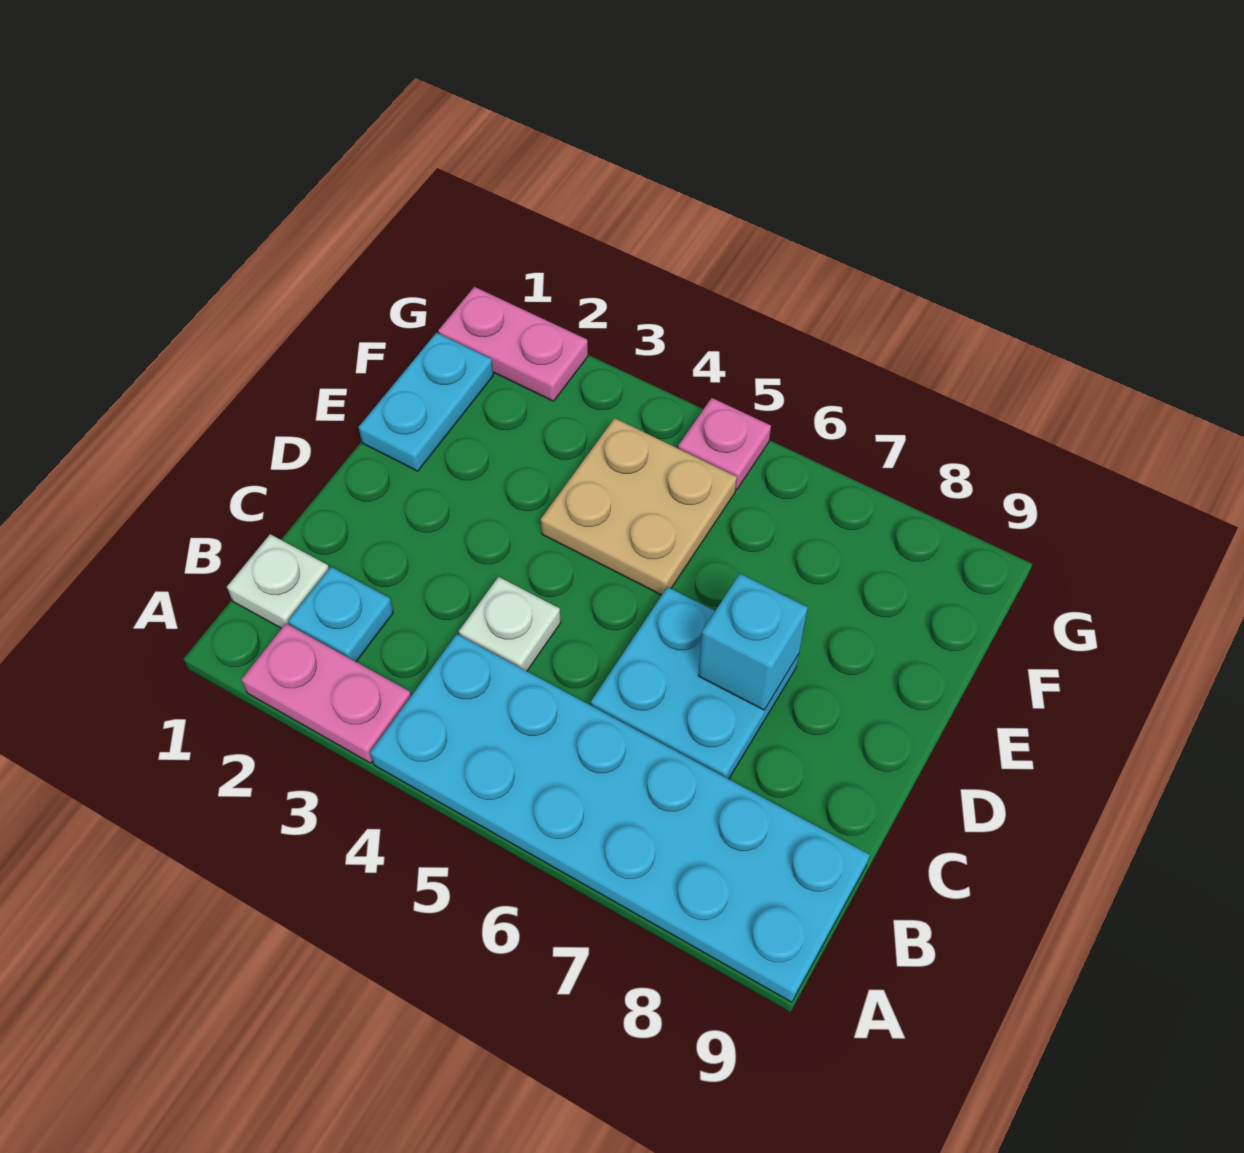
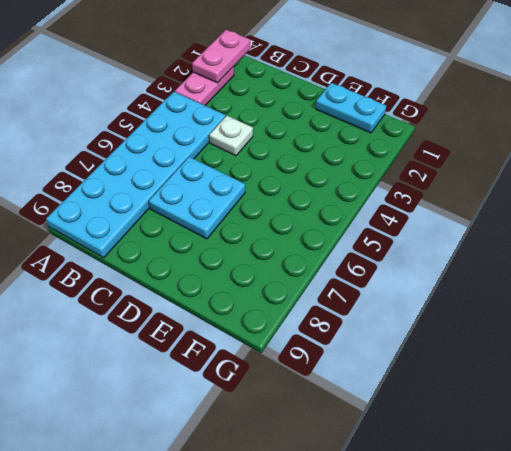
pink 1x2 plate [192,30,250,83] -> pink 1x2 plate moved to [438,287,588,401]
none -> white 1x1 plate [227,534,329,628]
none -> cyan 1x1 plate [288,567,393,662]

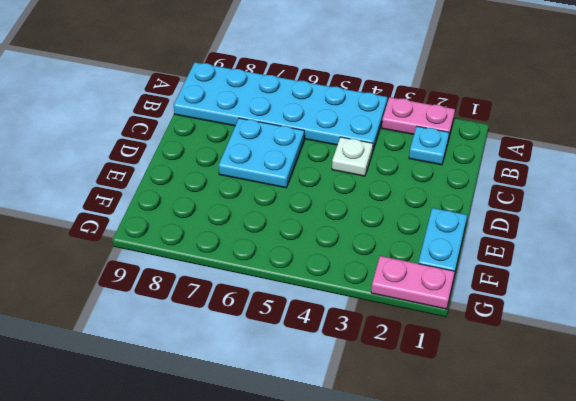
none -> white 1x1 plate [227,534,329,628]
none -> tan 2x2 plate [541,418,737,595]

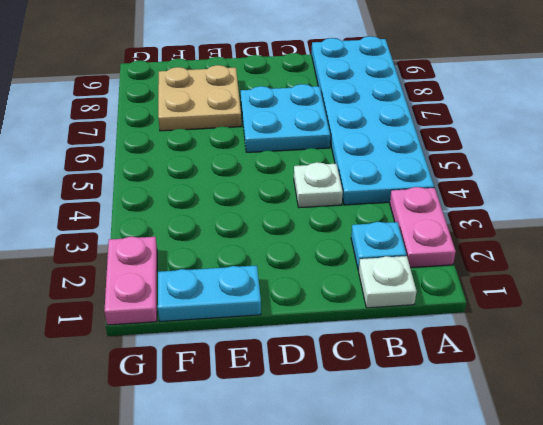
tan 2x2 plate [158,65,241,131] -> tan 2x2 plate moved to [541,418,737,595]
none -> pink 1x1 plate [678,398,771,490]
none -> cyan 1x1 brick [698,574,808,710]

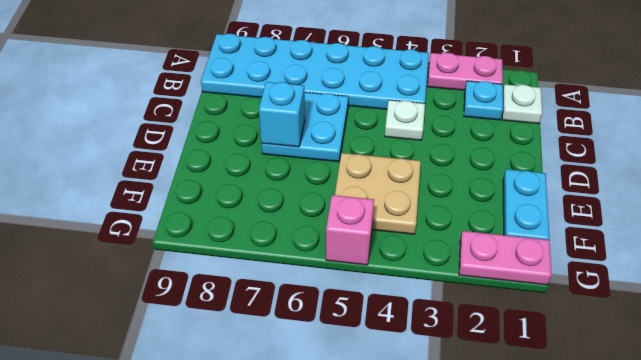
pink 1x1 brick [326,195,374,265] -> pink 1x1 plate [678,398,771,490]

